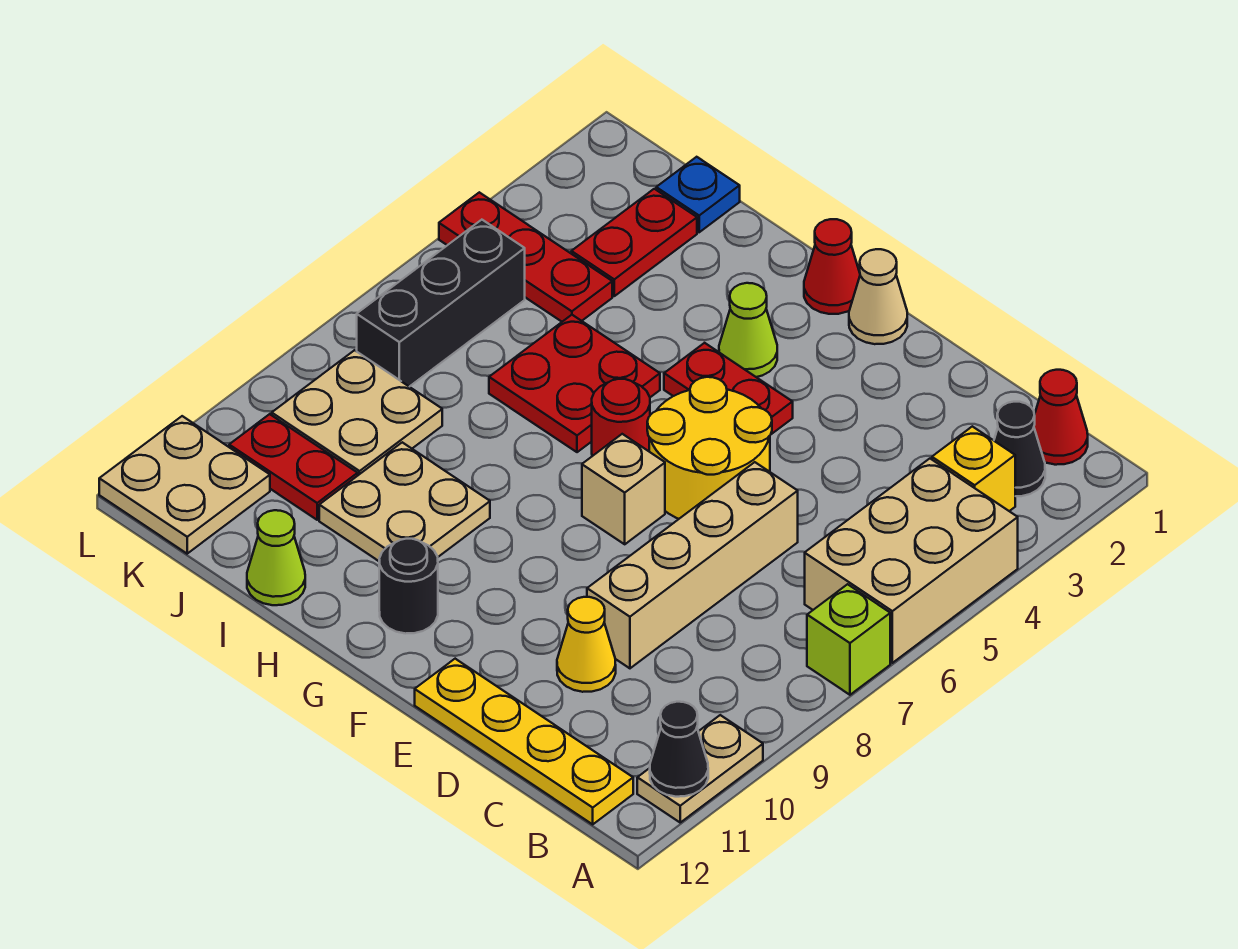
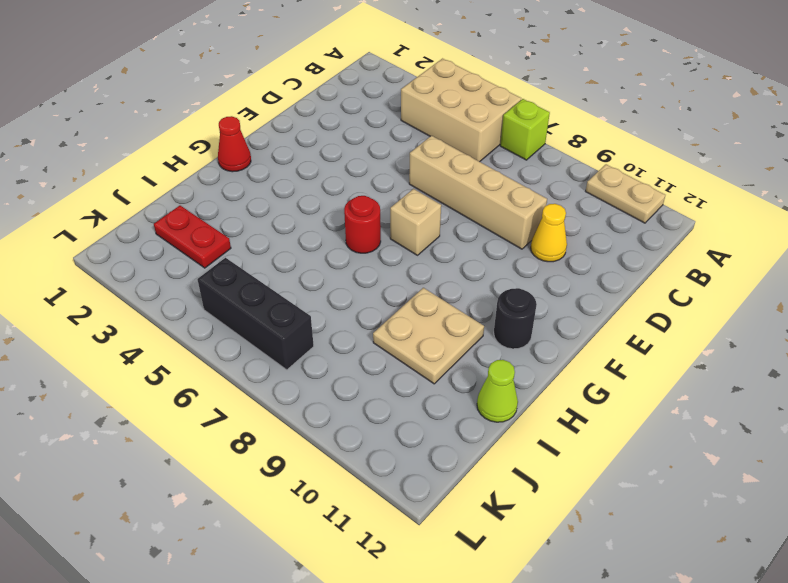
none -> red 1x1 cone [1034,370,1088,465]
none -> black 1x1 cone [994,402,1045,496]
none -> yellow 1x1 brick [932,426,1015,511]

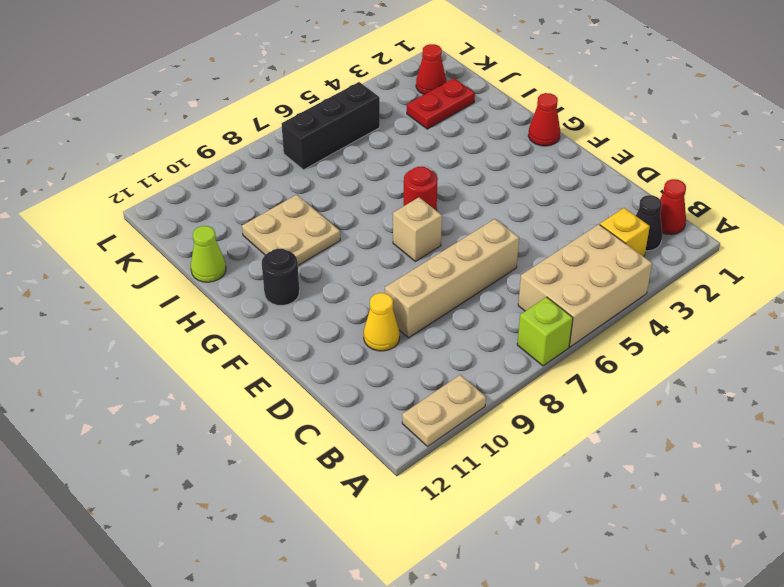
red 1x1 cone [416,44,446,94] -> none
none -> yellow 1x4 plate [415,659,633,824]
none -> yellow 2x2 round brick [647,377,772,519]
none -> tan 1x1 cone [849,249,907,344]

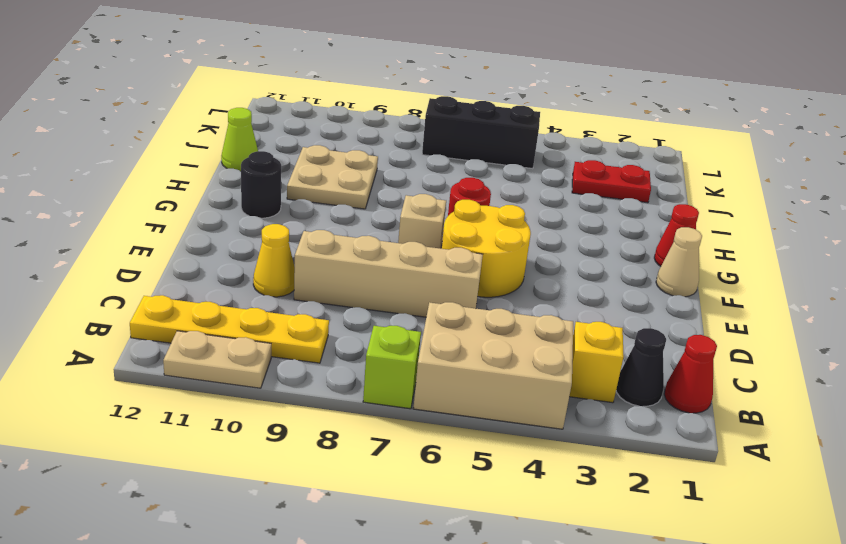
yellow 1x4 plate [130,295,329,363] -> yellow 1x4 plate turned to [415,659,633,824]
none -> red 1x2 plate [664,343,793,434]
none -> lime 1x1 cone [719,283,777,377]
none -> red 2x2 plate [489,315,660,452]

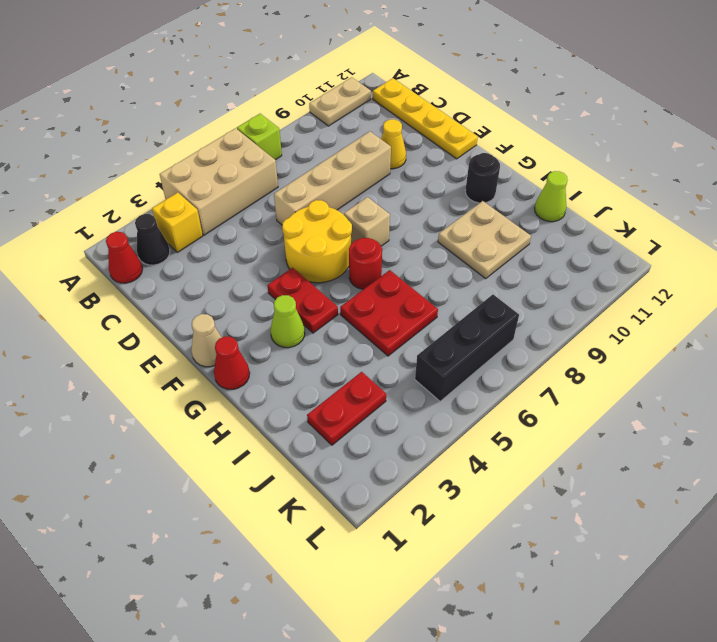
none -> blue 1x1 plate [656,157,740,232]
none -> red 1x3 plate [439,192,612,322]
none -> tan 2x2 plate [272,350,442,475]

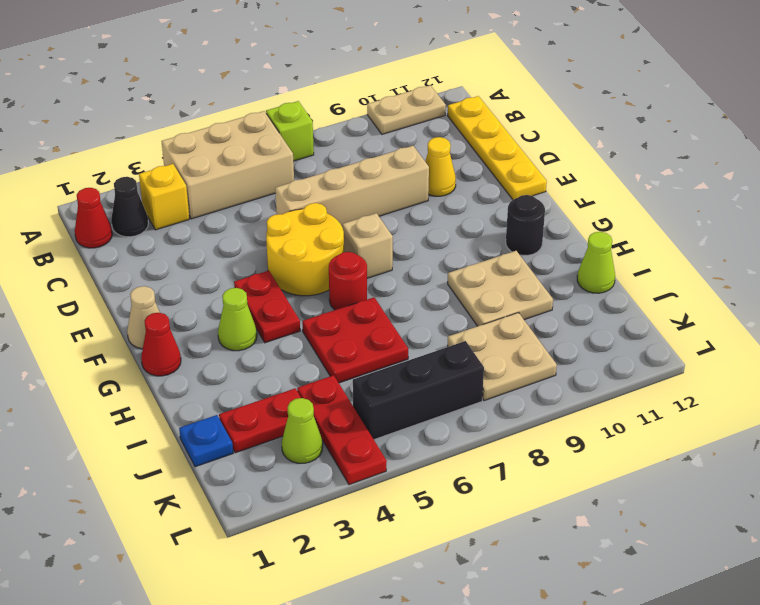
lime 1x1 cone [282,398,323,463] -> none
none -> red 1x2 plate [229,414,358,520]
none -> tan 2x2 plate [99,416,270,554]
none -> black 1x1 cone [650,702,708,797]

